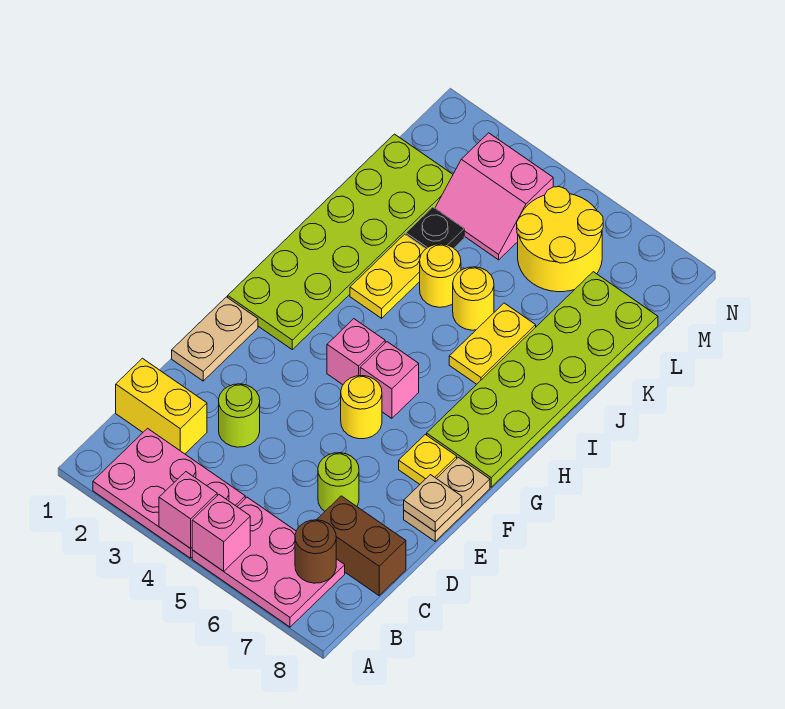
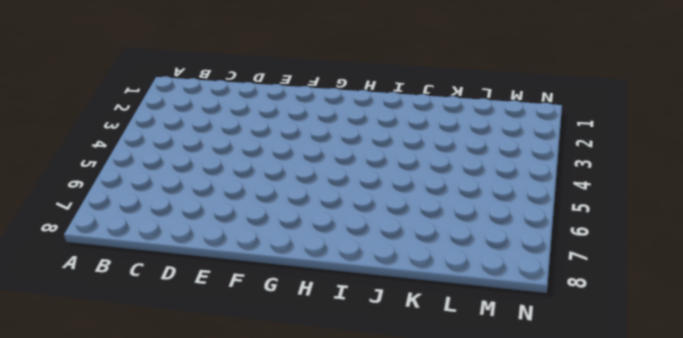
none -> pink 2x3 plate [93,428,245,558]
none -> pink 2x3 plate [192,497,345,627]
none -> yellow 1x2 brick [116,358,207,454]

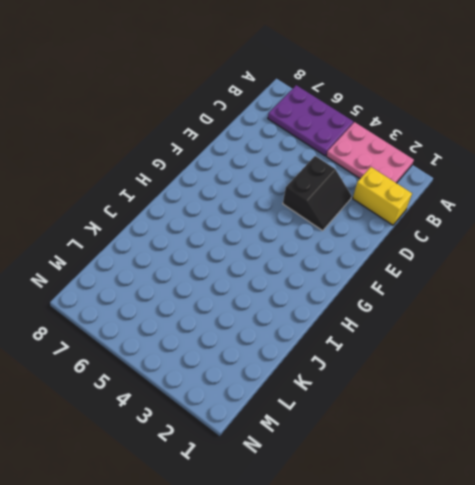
purple 2x3 plate [268,85,353,156] -> pink 2x3 plate [192,497,345,627]
black 2x2 slope [283,156,352,231] -> lime 1x1 round brick [219,384,260,447]
none -> brown 1x2 brick [317,496,406,596]
none -> lime 1x1 round brick [318,453,359,511]
none -> tan 1x2 plate [172,297,258,381]

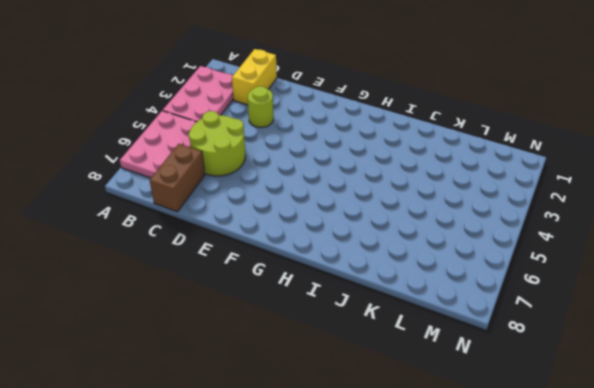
lime 2x2 round brick [189,111,245,176] -> lime 1x1 round brick [318,453,359,511]
none -> tan 1x2 plate [172,297,258,381]
none -> tan 1x2 plate [404,457,490,541]
none -> yellow 1x1 round brick [341,376,382,439]

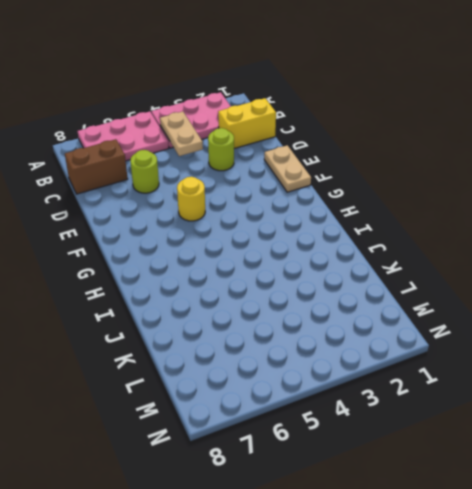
tan 1x2 plate [160,111,203,156] -> tan 1x2 plate moved to [404,457,490,541]
none -> yellow 1x1 plate [399,435,457,484]
none -> lime 2x6 plate [228,134,453,349]
none -> pink 1x1 brick [327,319,385,385]

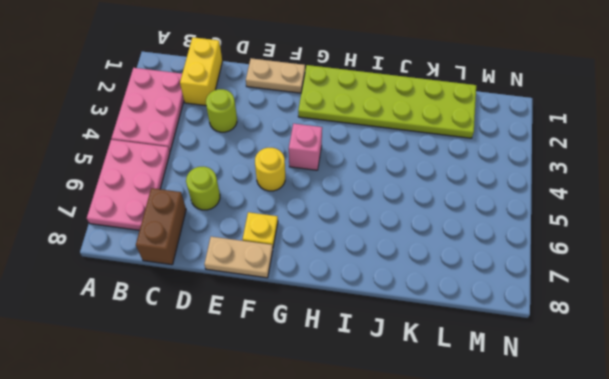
none -> pink 1x1 brick [360,342,419,418]
none -> lime 2x6 plate [427,272,658,487]
none -> yellow 1x2 plate [350,234,425,318]

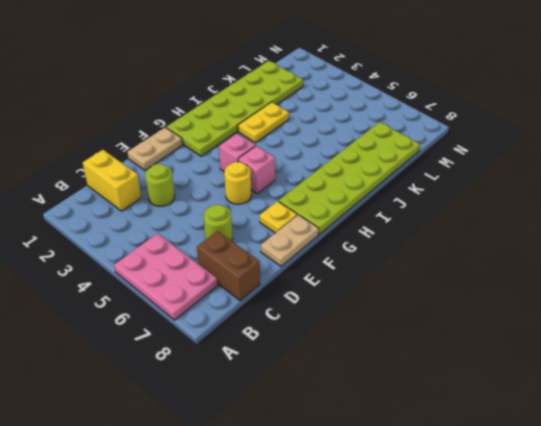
none -> pink 2x3 plate [93,428,245,558]
none -> yellow 1x2 plate [449,303,536,384]
none -> yellow 1x1 round brick [420,244,461,307]

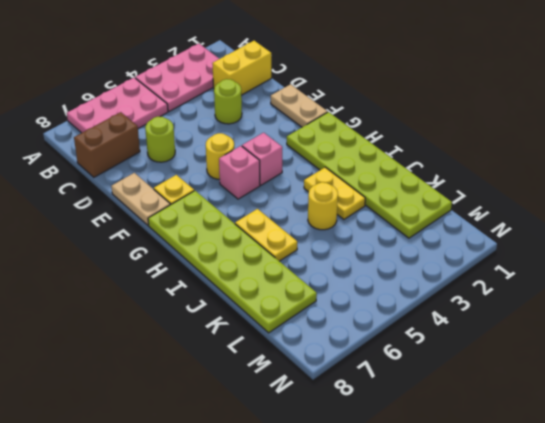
none -> yellow 1x1 round brick [453,267,494,330]
none -> black 1x1 plate [406,207,464,249]
none -> pink 2x2 slope [435,133,553,260]

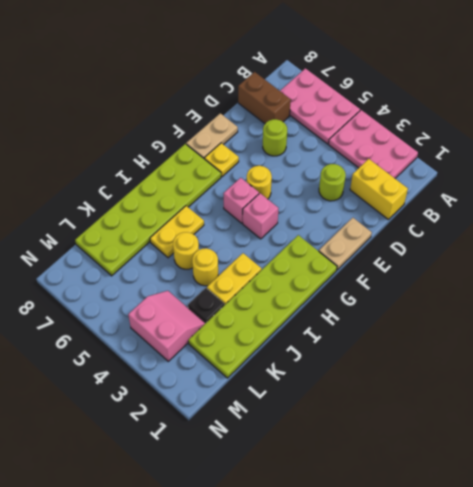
none -> yellow 2x2 round brick [517,187,603,292]
none -> pink 1x1 brick [159,472,217,548]
none -> pink 1x1 brick [192,495,250,571]

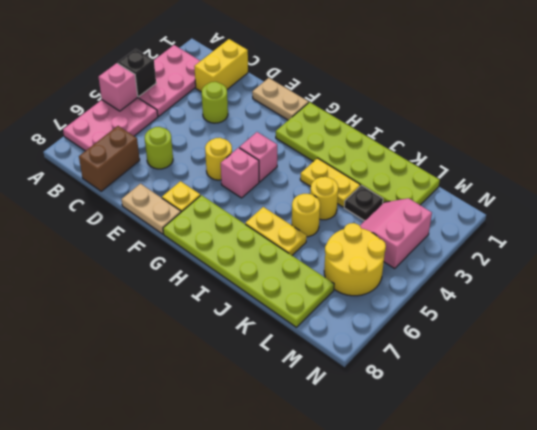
black 1x1 brick [118,49,156,97] -> pink 1x1 brick [159,472,217,548]
none -> brown 1x1 round brick [295,520,336,583]
none -> tan 1x1 plate [404,475,462,532]

